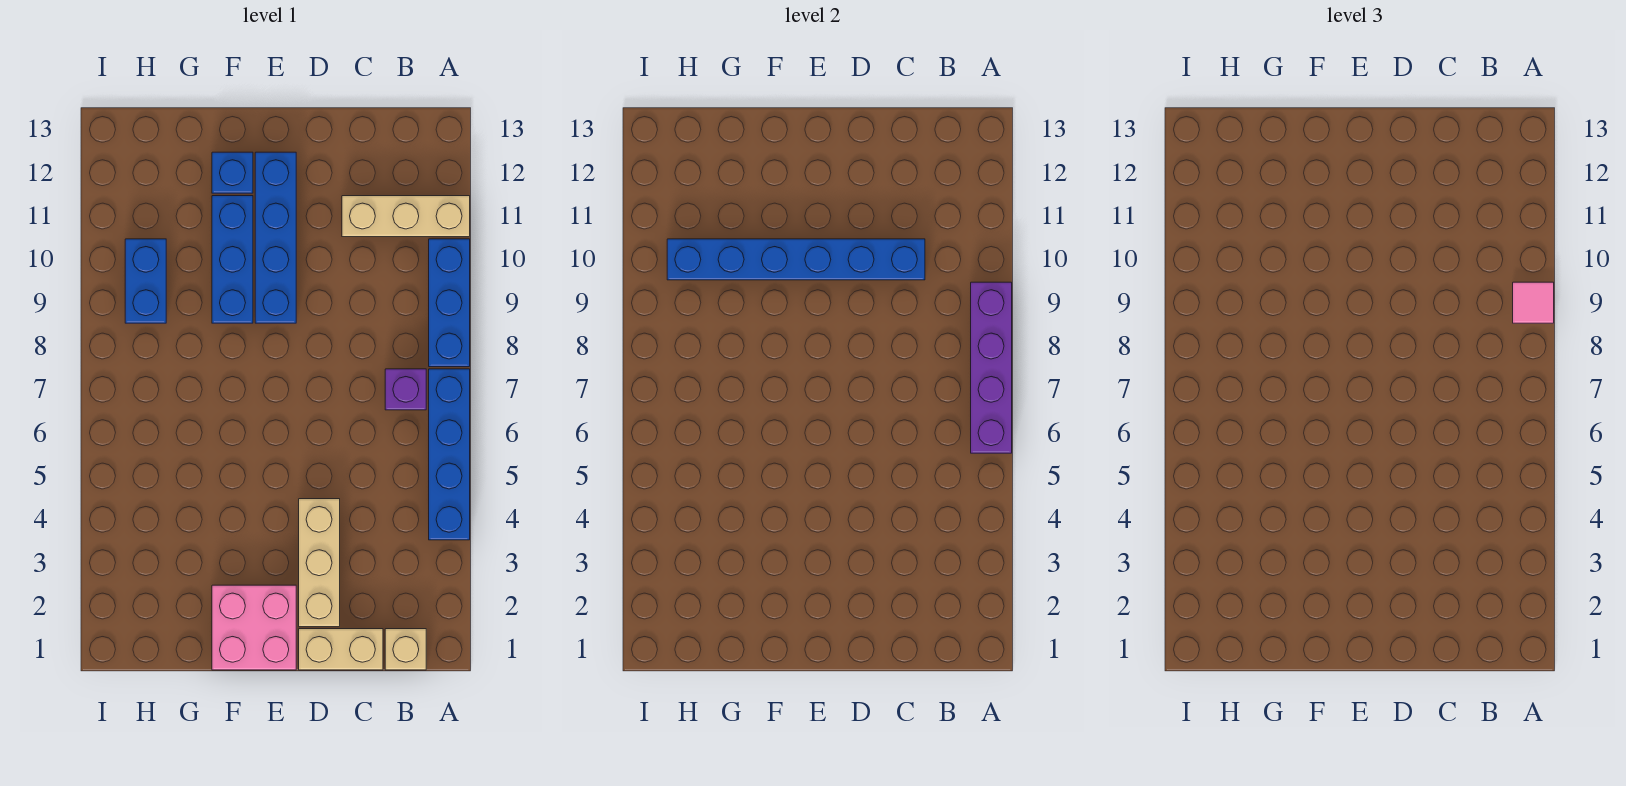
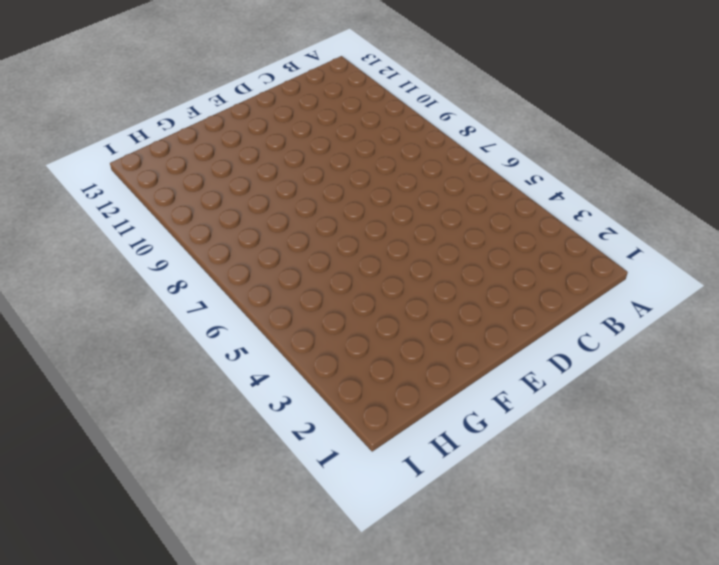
none -> blue 1x4 brick [429,369,470,540]
none -> blue 1x3 brick [429,239,470,367]
none -> tan 1x3 brick [342,196,470,237]

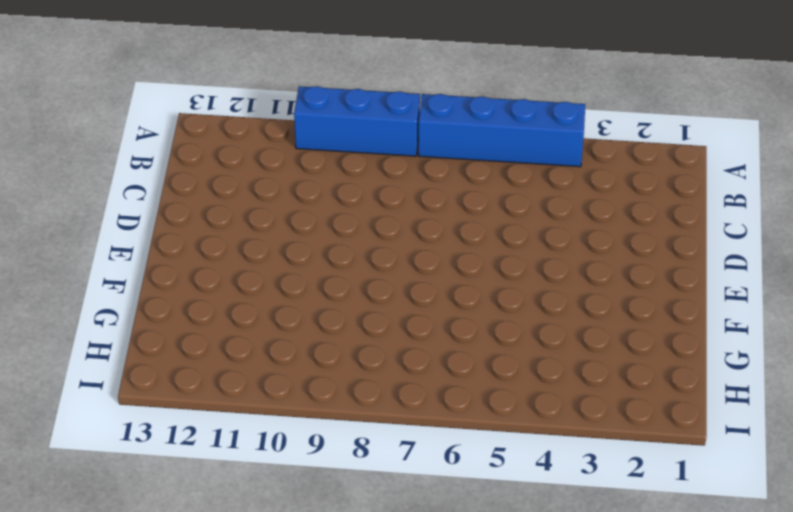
none -> tan 1x3 brick [342,196,470,237]
none -> tan 1x1 brick [385,629,426,670]
none -> purple 1x1 brick [385,369,426,410]

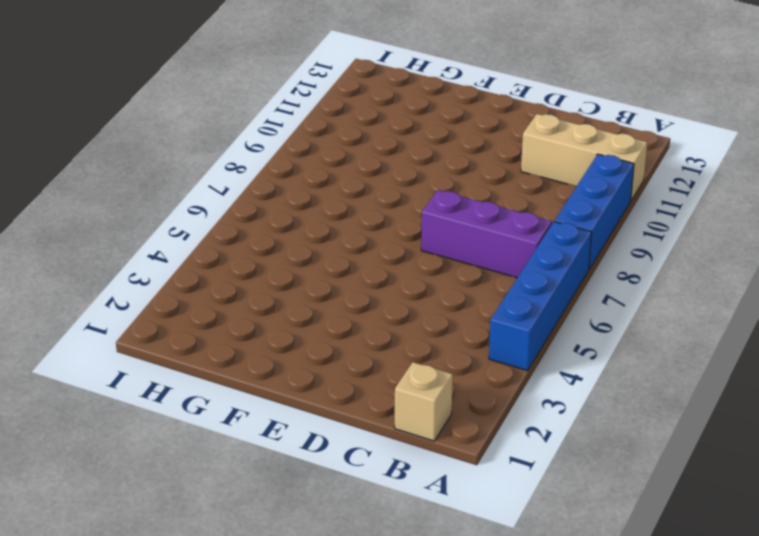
purple 1x3 brick [421,190,552,278] -> purple 1x1 brick [385,369,426,410]
none -> tan 1x2 brick [299,629,383,670]
none -> tan 1x3 brick [299,499,340,627]
none -> pink 2x2 brick [212,585,296,670]

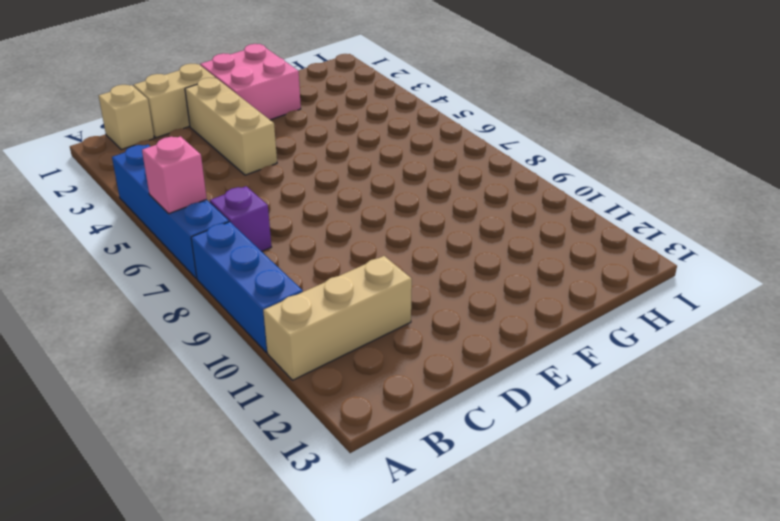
pink 1x1 brick [142,136,207,214] -> purple 1x4 brick [971,282,1012,453]
none -> blue 1x4 brick [255,152,296,323]
none -> blue 1x3 brick [212,196,253,323]
none -> blue 1x1 brick [212,152,253,193]

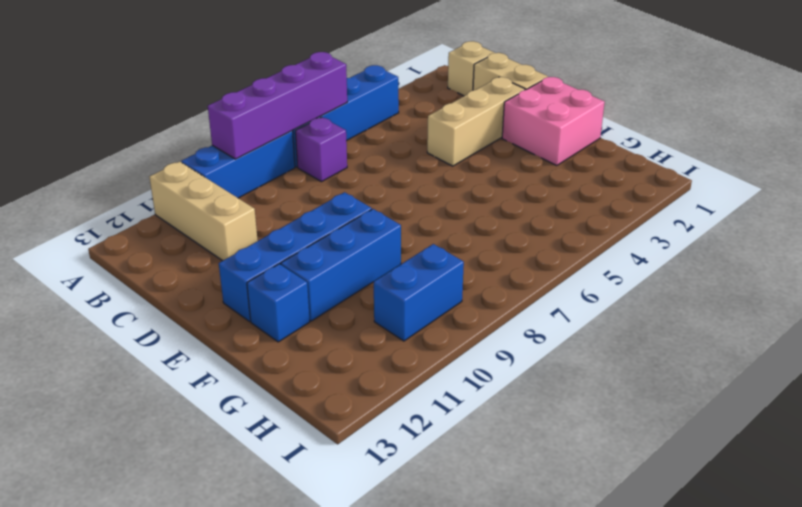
none -> blue 1x6 brick [667,239,925,280]
none -> pink 1x1 tile [1513,282,1554,323]

